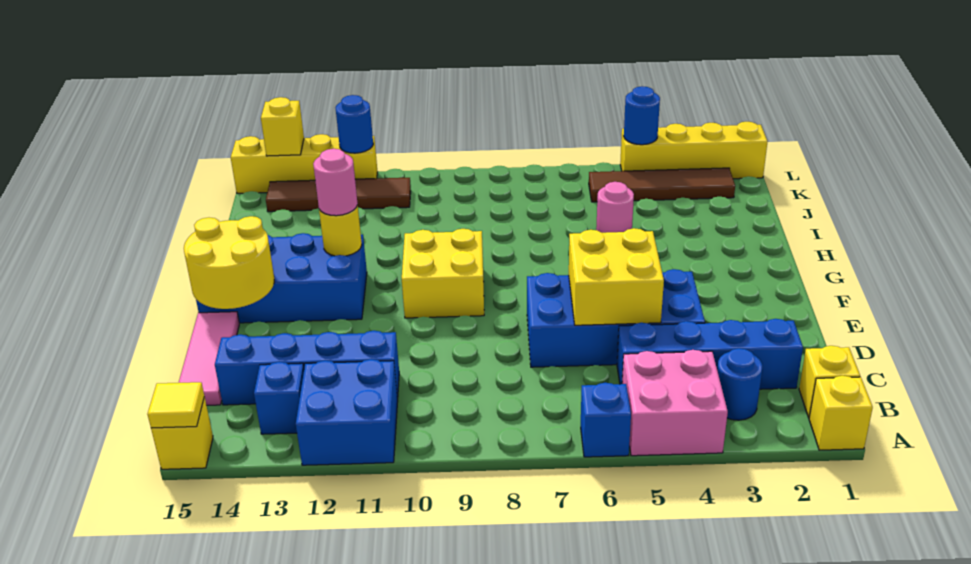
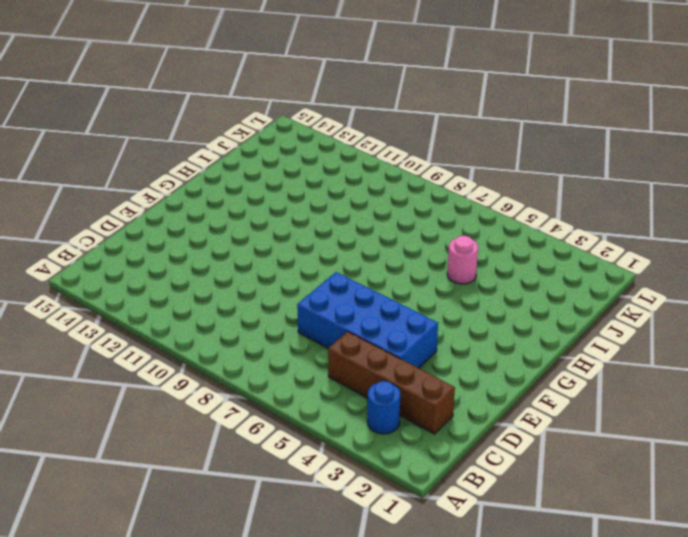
brown 1x4 brick [328,331,455,434] -> blue 1x4 brick [617,319,803,389]
none -> yellow 1x1 brick [809,376,873,450]
none -> pink 2x2 brick [622,350,728,456]
none -> blue 1x1 brick [581,383,631,457]

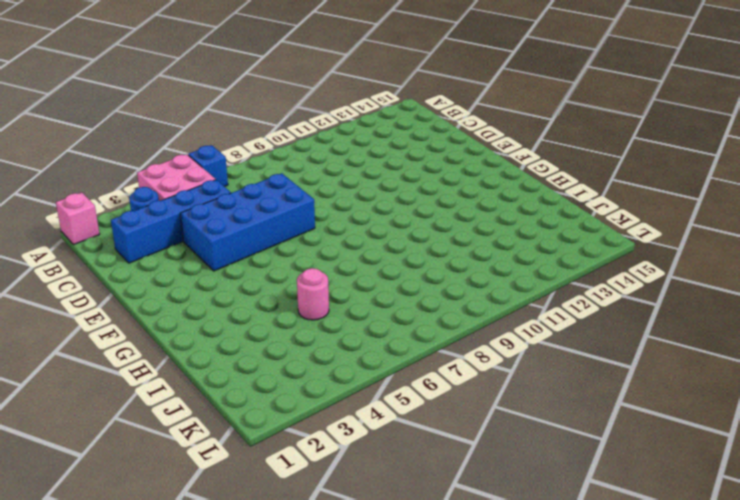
pink 1x1 brick [56,193,100,245] -> yellow 1x1 brick [809,376,873,450]
none -> blue 2x2 brick [296,359,398,465]
none -> yellow 1x1 brick [151,397,213,469]
none -> yellow 1x1 brick [799,346,860,418]

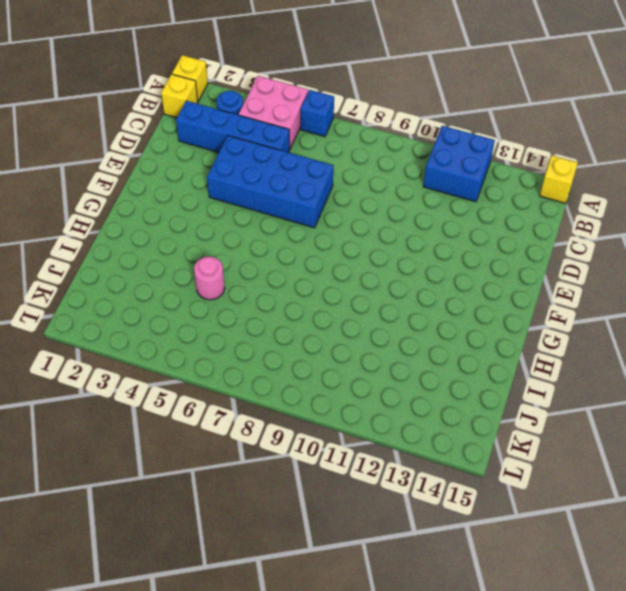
none -> blue 1x1 brick [254,362,304,434]
none -> blue 1x4 brick [215,331,399,405]
none -> pink 1x3 tile [179,312,239,405]

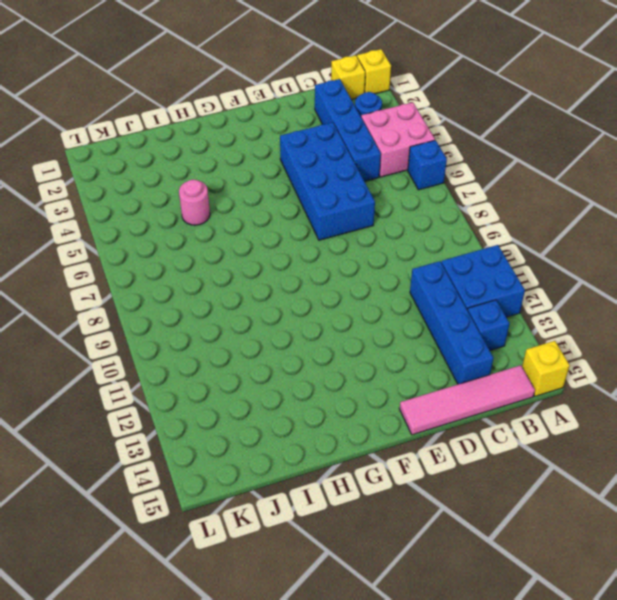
pink 1x4 tile [400,365,535,435] -> pink 1x3 tile [179,312,239,405]
none -> yellow 2x2 brick [402,229,484,318]
none -> blue 2x4 brick [196,233,367,323]
none -> brown 1x4 tile [589,168,735,202]

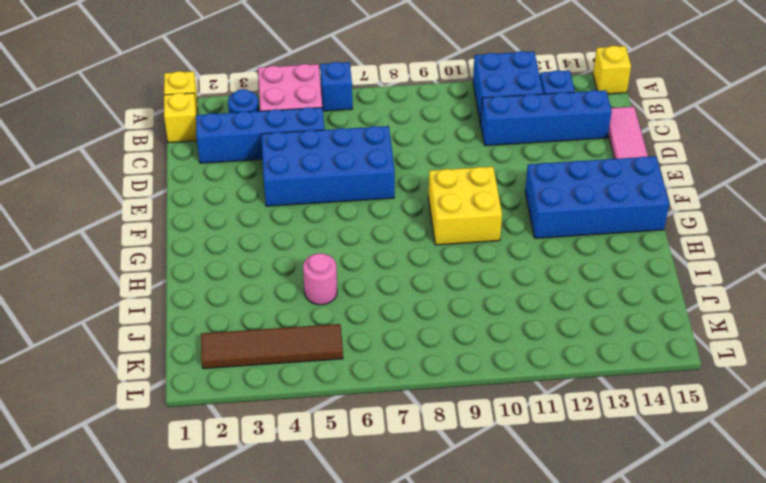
none -> brown 1x4 tile [266,178,411,212]
none -> yellow 1x4 brick [620,122,768,179]
none -> yellow 1x4 brick [231,134,378,193]

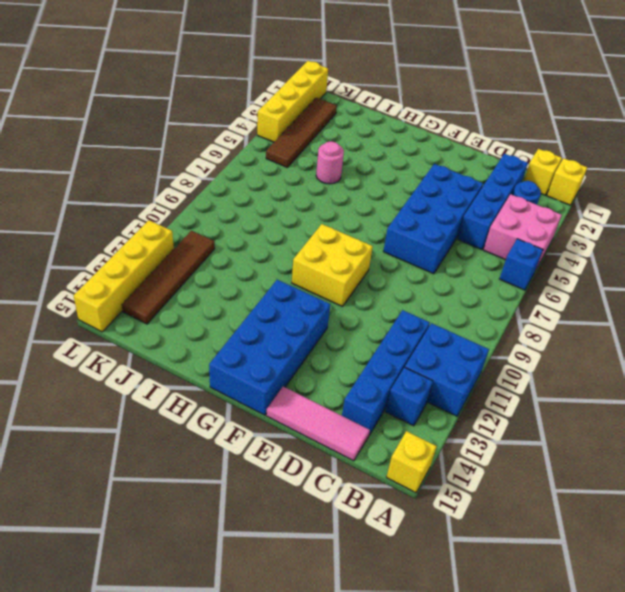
none -> yellow 1x1 tile [147,382,204,428]
none -> yellow 2x2 brick [569,228,664,325]
none -> yellow 2x2 round brick [184,216,274,309]

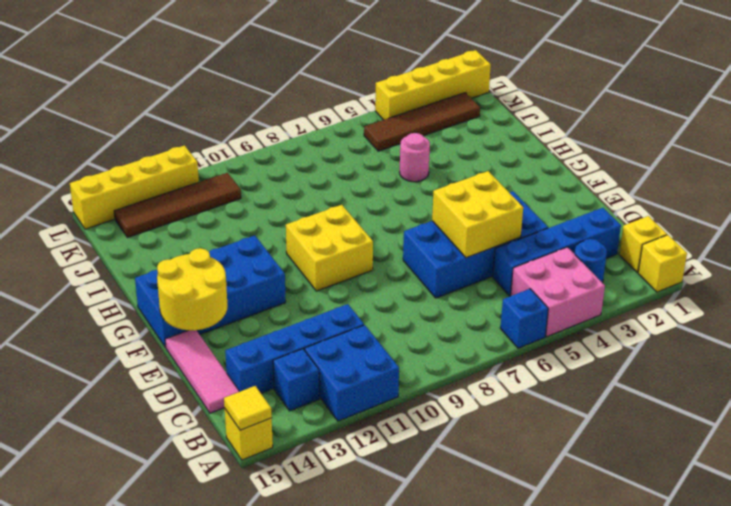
none -> yellow 1x1 round brick [319,205,362,256]
none -> blue 1x1 round brick [624,86,660,145]
none -> blue 1x1 round brick [335,95,373,153]

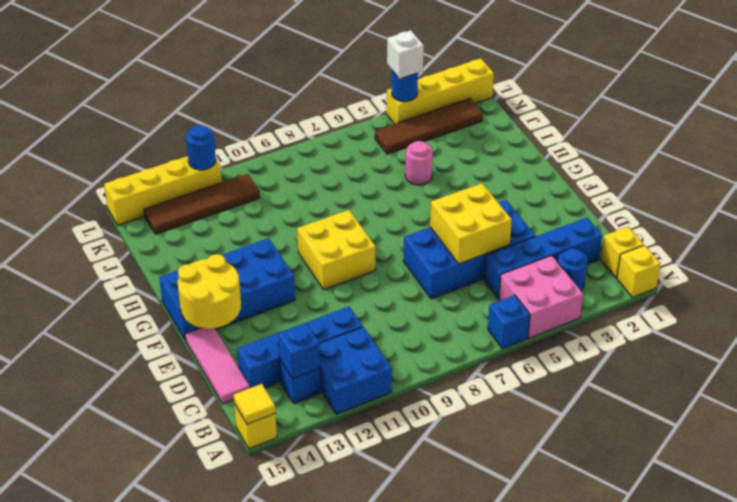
blue 1x1 brick [278,323,320,379] -> none
white 1x1 brick [387,30,424,79] -> none
none -> yellow 1x1 round brick [319,205,362,256]
none -> yellow 1x1 brick [261,97,304,156]
none -> pink 1x1 round brick [313,149,358,216]

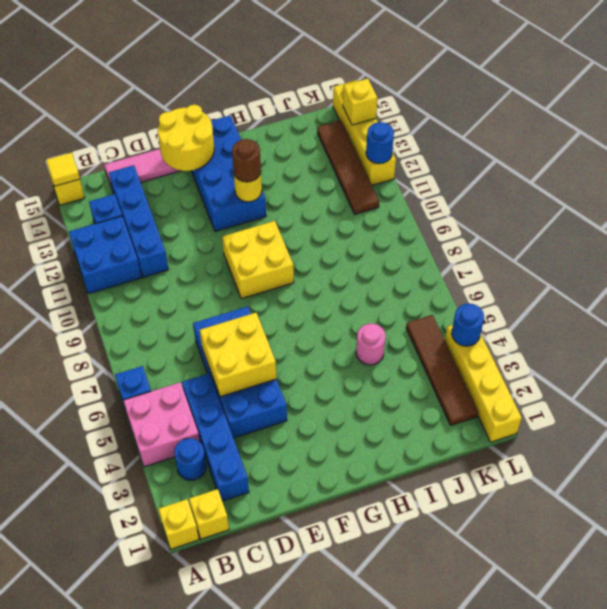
brown 1x1 round brick [232,139,261,182] -> pink 1x1 round brick [313,149,358,216]

